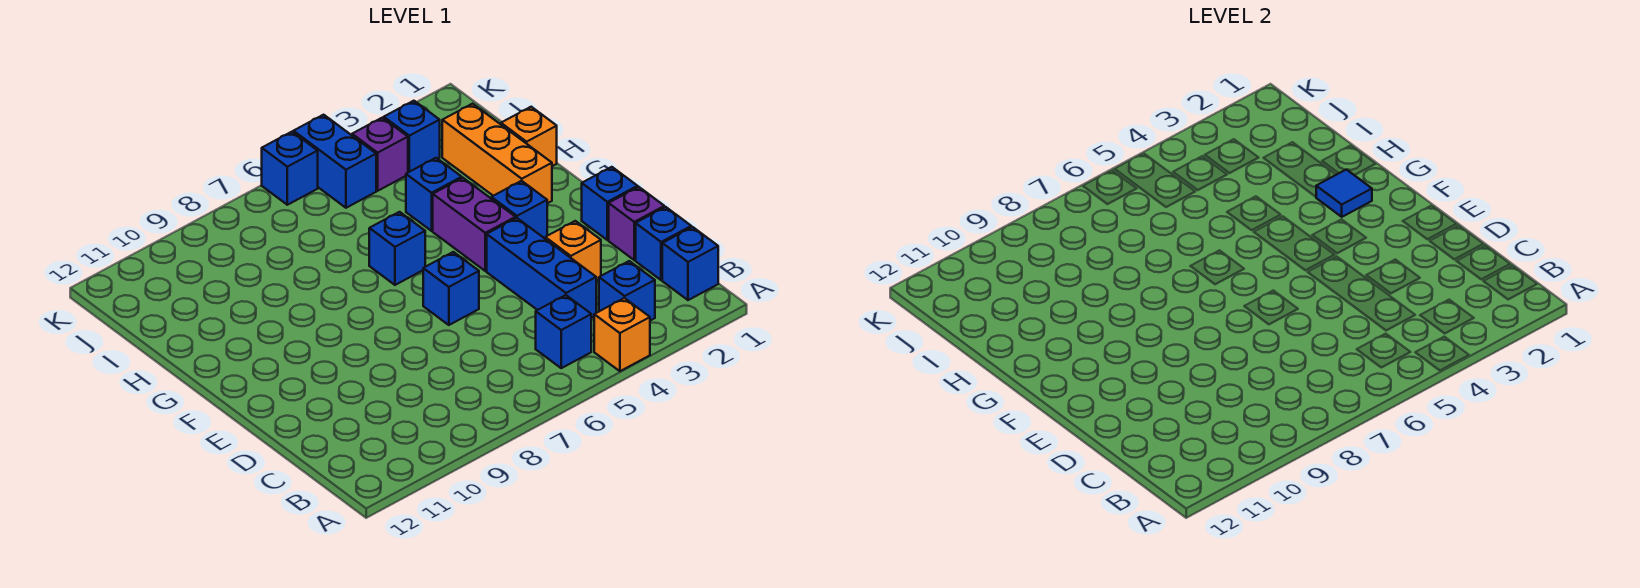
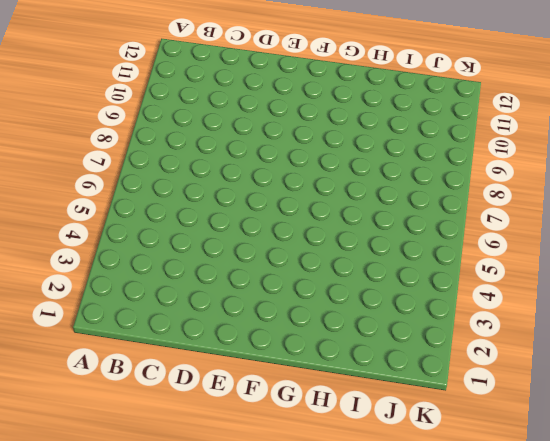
none -> orange 1x1 brick [594,298,650,371]
none -> blue 1x1 brick [662,227,718,300]
none -> blue 1x1 brick [599,261,655,321]

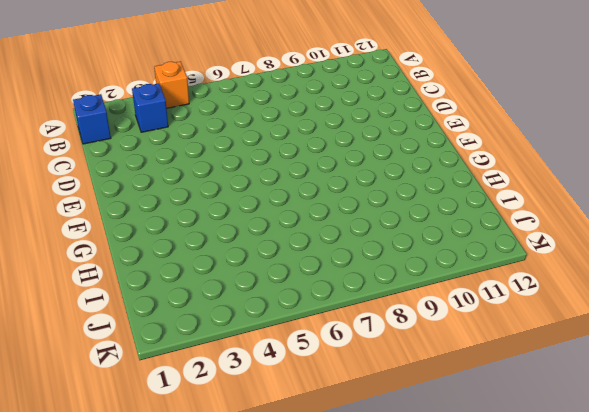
none -> blue 1x1 brick [536,295,591,368]
none -> blue 1x1 brick [636,207,691,280]
none -> blue 1x3 brick [487,218,596,318]

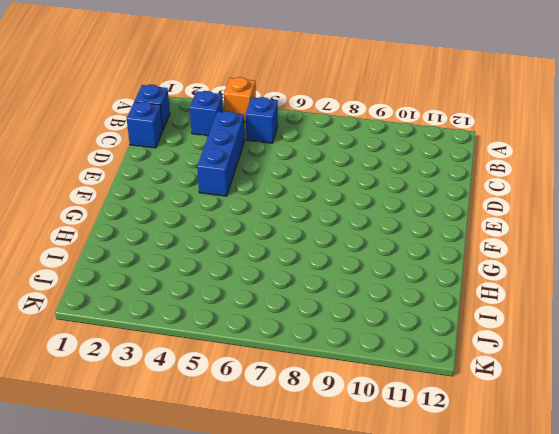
none -> purple 1x1 brick [609,187,664,260]
none -> orange 1x1 brick [545,221,601,281]
none -> blue 1x1 brick [582,167,638,240]

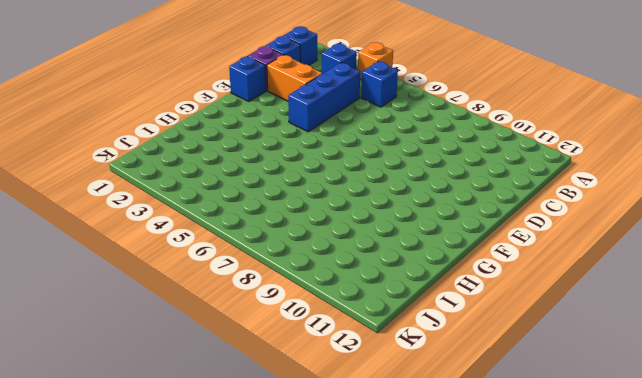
orange 1x2 brick [267,55,323,101] -> orange 1x1 brick [545,221,601,281]
none -> blue 1x1 brick [423,252,479,325]
none -> blue 1x1 brick [491,181,547,238]
none -> purple 1x2 brick [433,178,516,271]

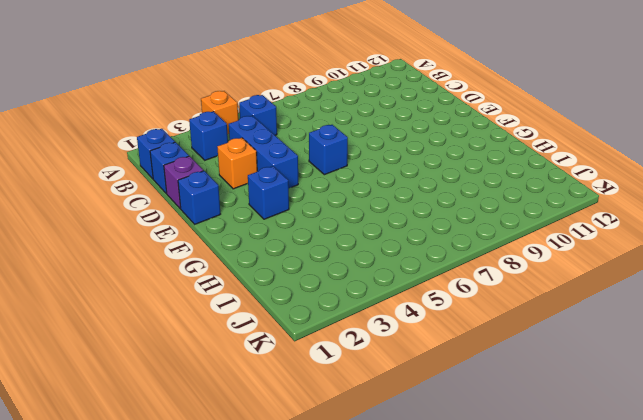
none -> purple 1x2 brick [433,178,516,271]
none -> orange 1x3 brick [442,104,552,203]
none -> blue 1x1 brick [369,212,425,285]

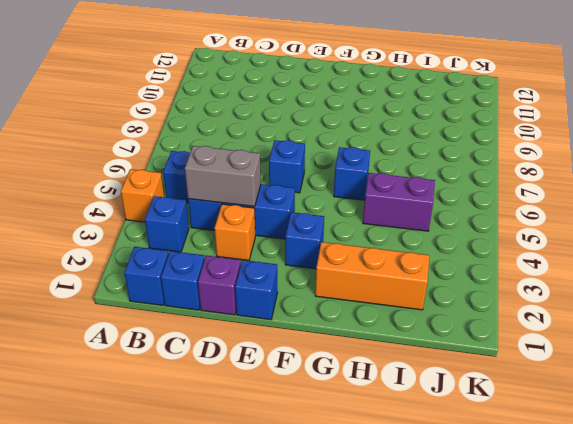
grey 1x2 brick [185,146,261,206] -> none
purple 1x2 brick [363,173,435,231] -> purple 1x2 brick moved to [433,178,516,271]
none -> orange 1x1 brick [501,107,557,166]
none -> blue 1x1 brick [406,158,462,231]
none -> blue 1x1 brick [384,101,440,172]

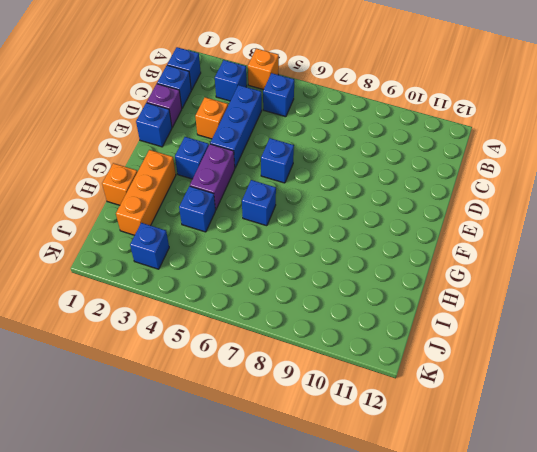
none -> purple 1x1 brick [352,118,408,191]
none -> blue 1x2 brick [293,115,376,208]
none -> blue 1x1 brick [262,132,318,205]

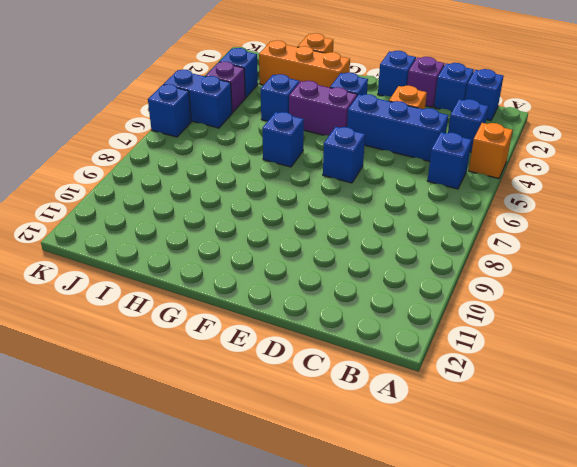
none -> blue 1x1 tile [1316,170,1372,217]

